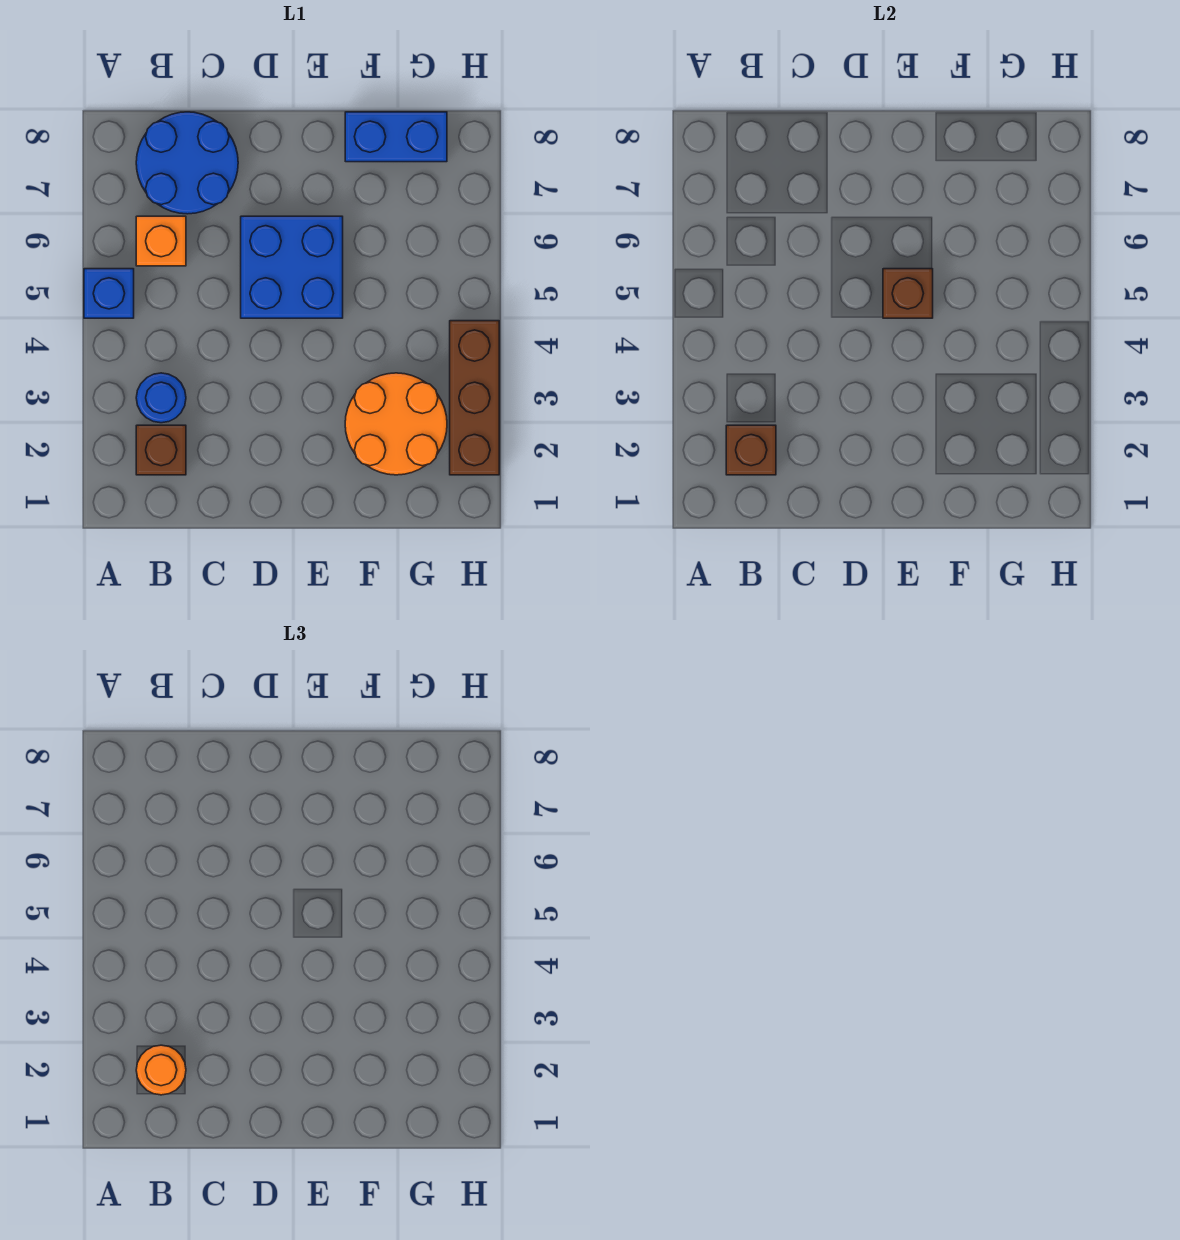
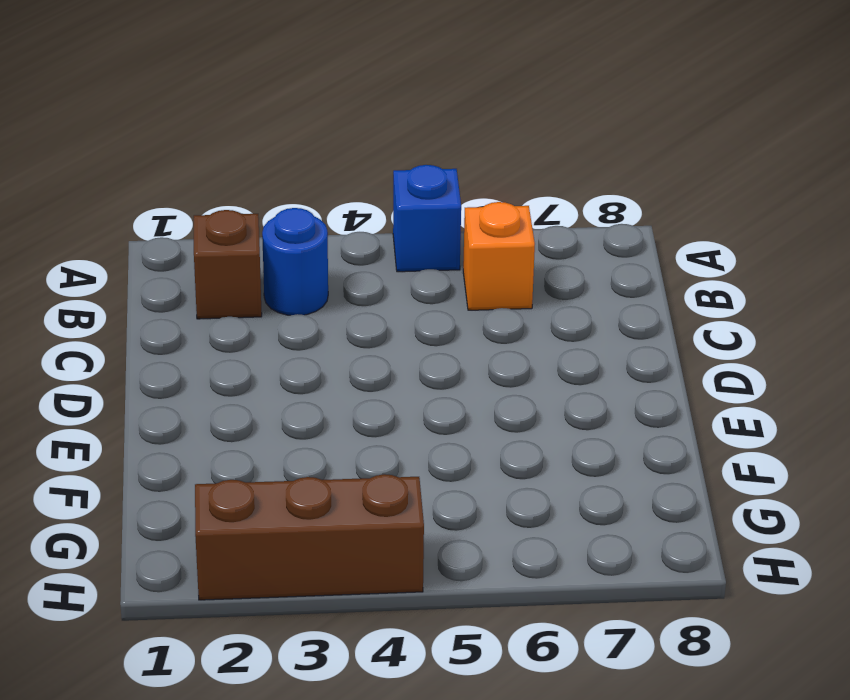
none -> blue 2x2 round brick [136,112,238,214]
none -> blue 2x2 brick [241,216,343,318]
none -> orange 2x2 round brick [345,373,447,475]

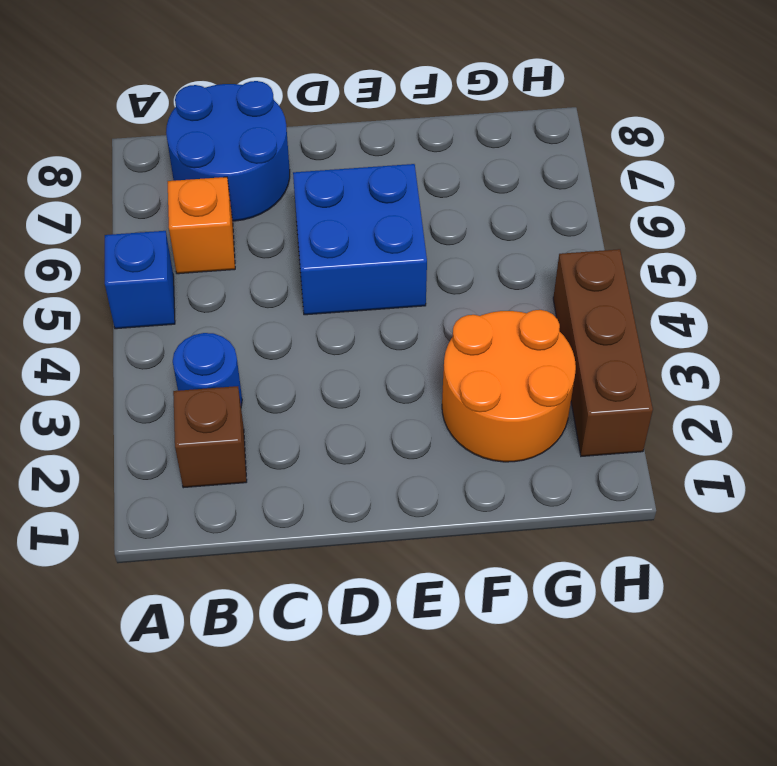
none -> blue 1x2 brick [345,112,447,162]
none -> brown 1x1 brick [726,425,776,475]
none -> brown 1x1 brick [883,269,933,318]

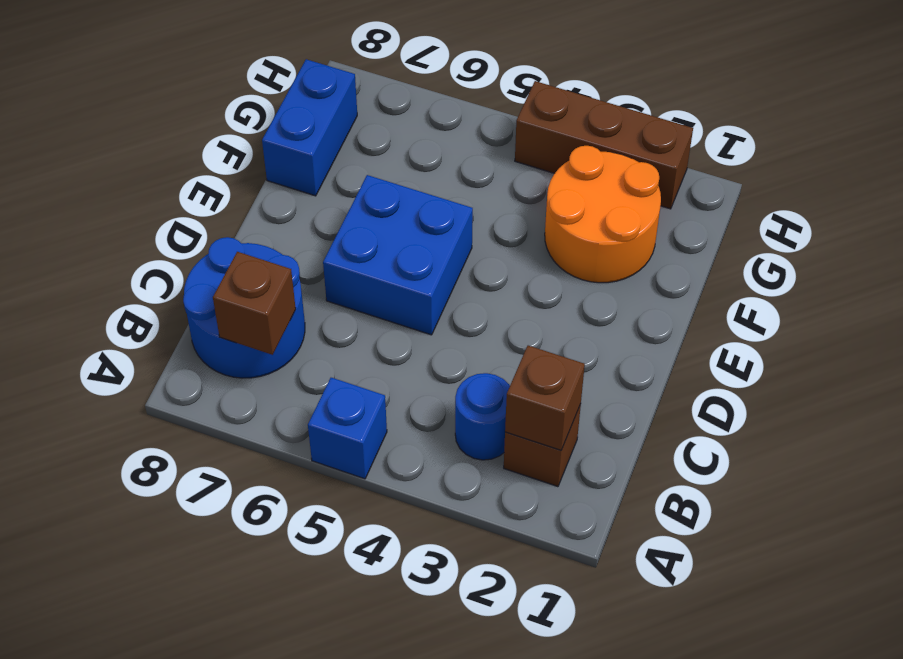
brown 1x1 brick [213,252,296,355] -> brown 1x1 brick moved to [883,269,933,318]
none -> orange 1x1 brick [136,216,186,266]
none -> orange 1x1 round brick [136,1045,186,1095]

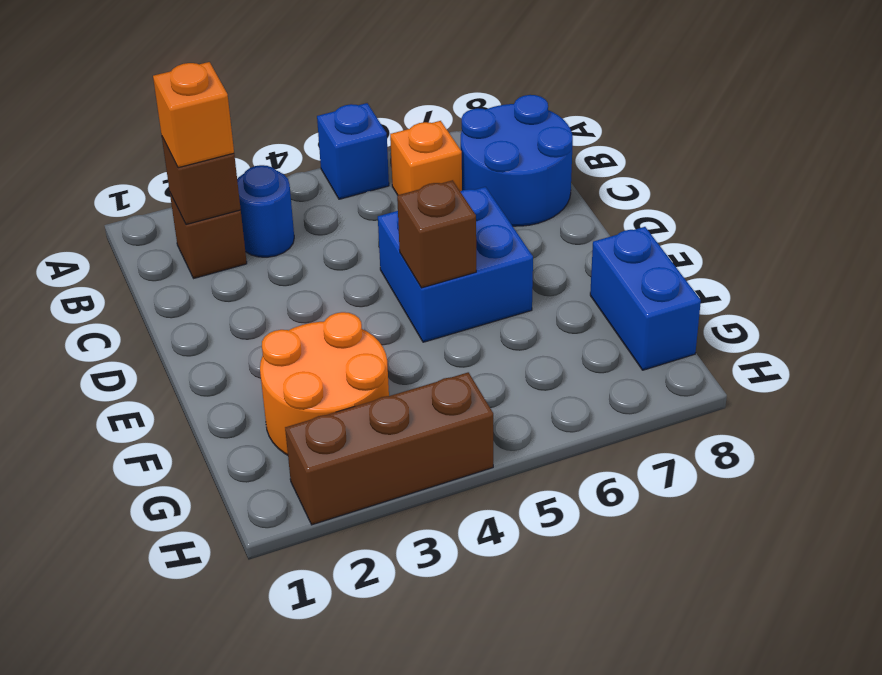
orange 1x1 brick [153,62,234,168] -> orange 1x1 round brick [136,1045,186,1095]

